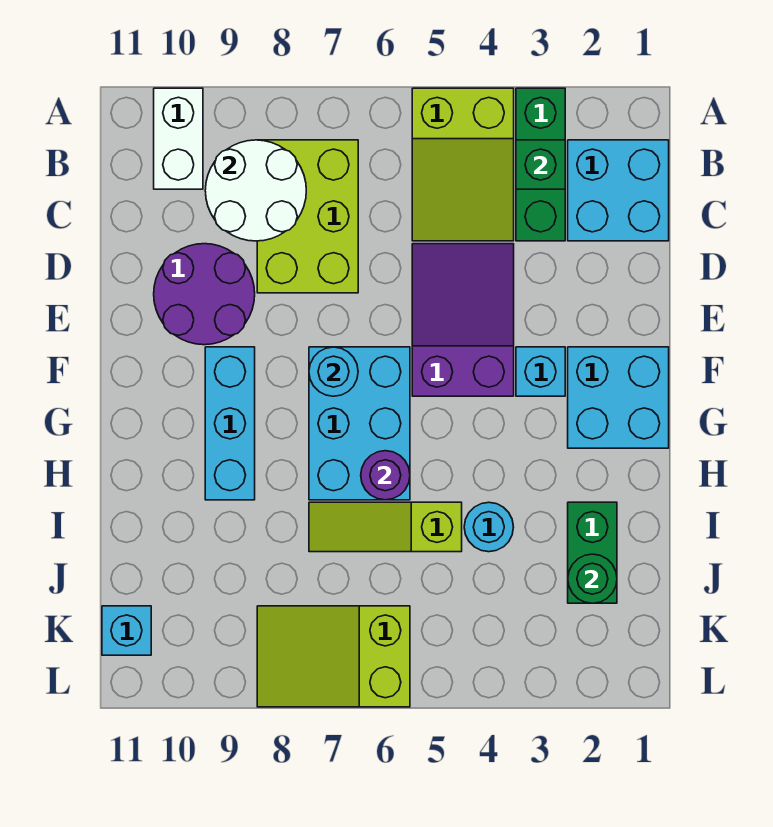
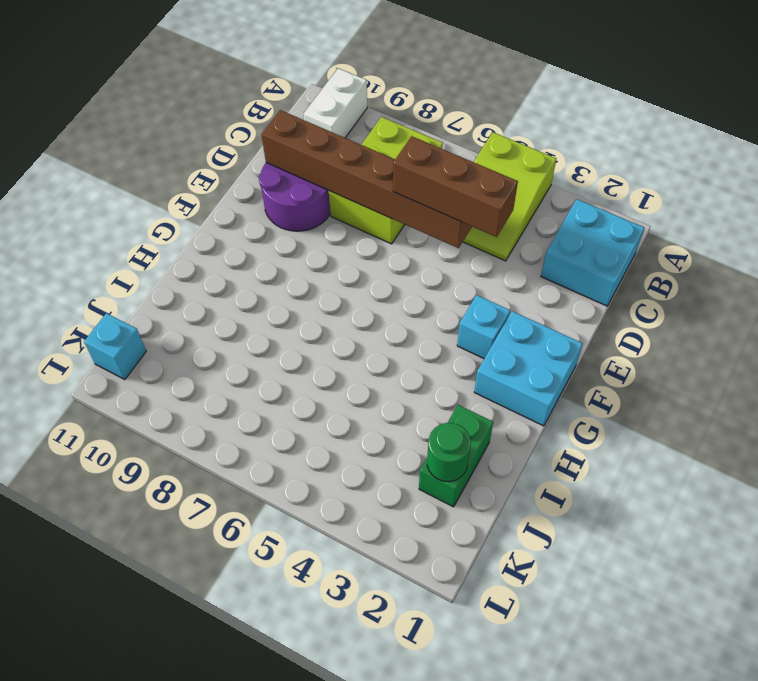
brown 1x3 brick [393,136,518,237] -> none
brown 1x6 brick [261,110,472,248] -> none
none -> green 1x3 brick [516,88,565,241]
none -> purple 2x3 slope [412,244,514,396]
none -> cyan 2x3 brick [309,347,410,500]

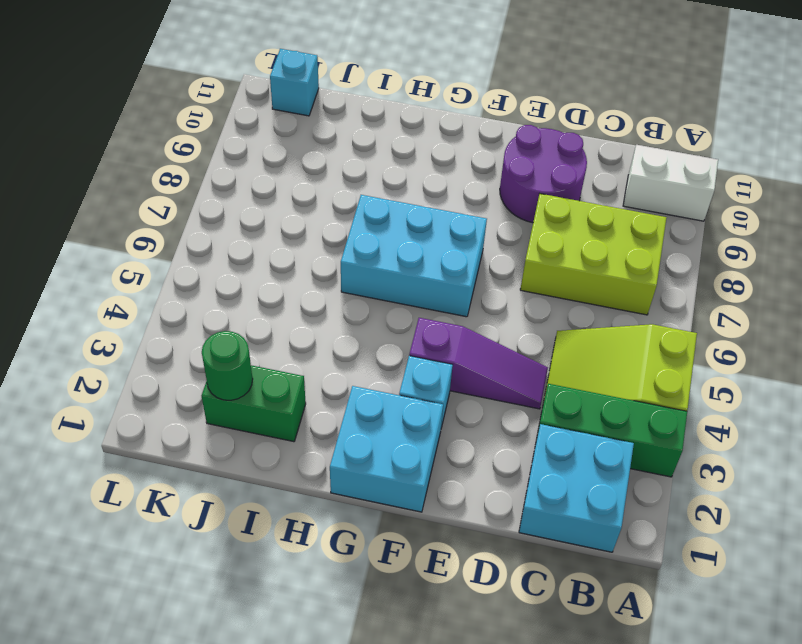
purple 1x3 slope [409,318,548,409] -> purple 2x3 slope [412,244,514,396]
none -> cyan 1x3 brick [205,347,255,500]
none -> cyan 1x1 round brick [464,502,513,552]
none -> lime 1x3 slope [309,502,462,552]

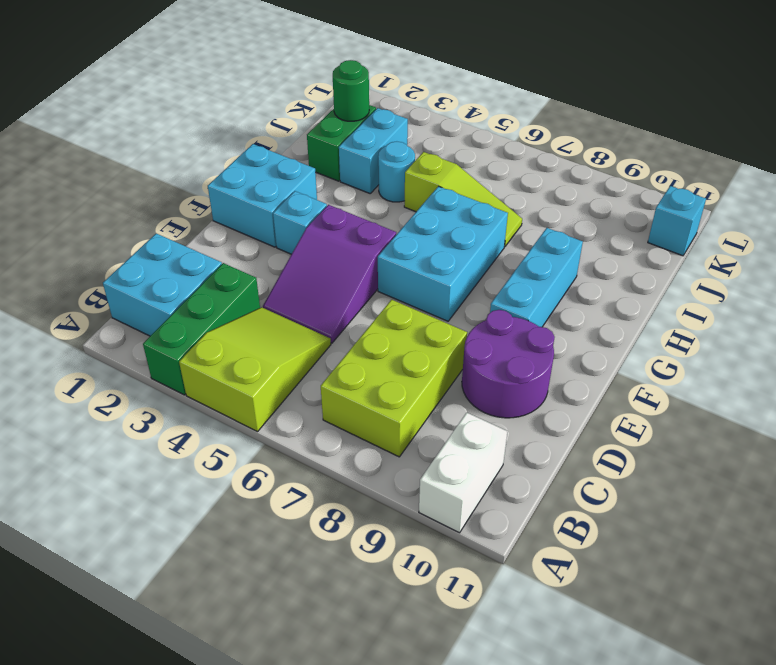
cyan 1x2 brick [339,108,408,193] -> none
none -> lime 2x3 slope [257,606,410,707]
none -> green 1x1 brick [516,140,565,189]
none -> white 2x2 round brick [205,140,306,241]

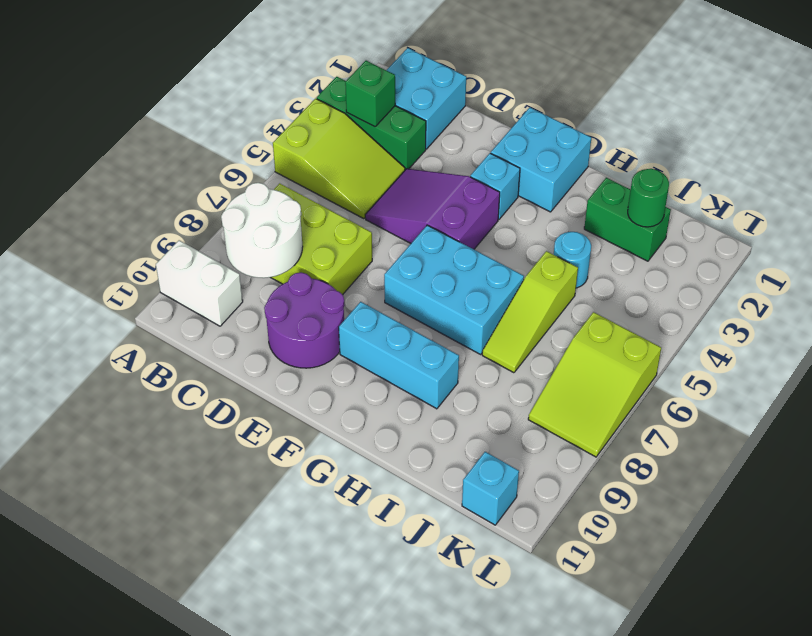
none -> cyan 1x1 round brick [309,347,358,396]
none -> purple 1x1 round brick [361,451,410,500]

